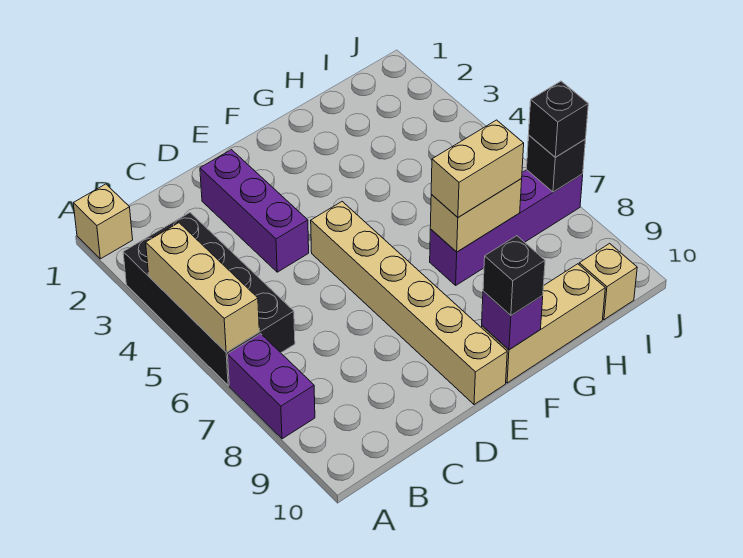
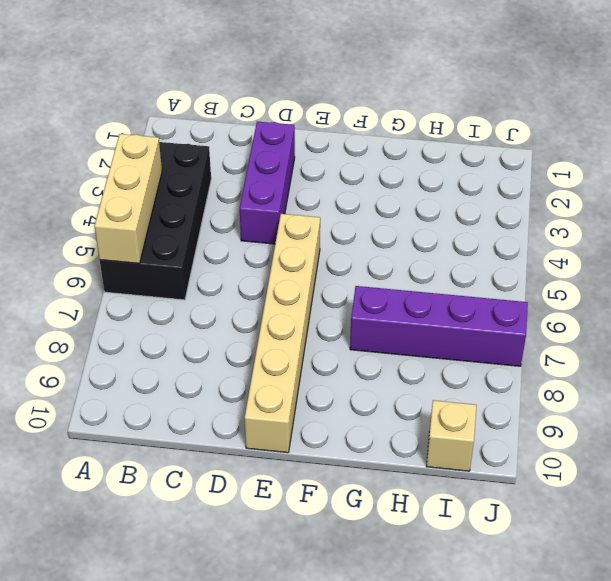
none -> tan 1x1 brick [73,184,133,259]
none -> purple 1x2 brick [228,334,315,439]
none -> tan 1x3 brick [481,264,605,383]

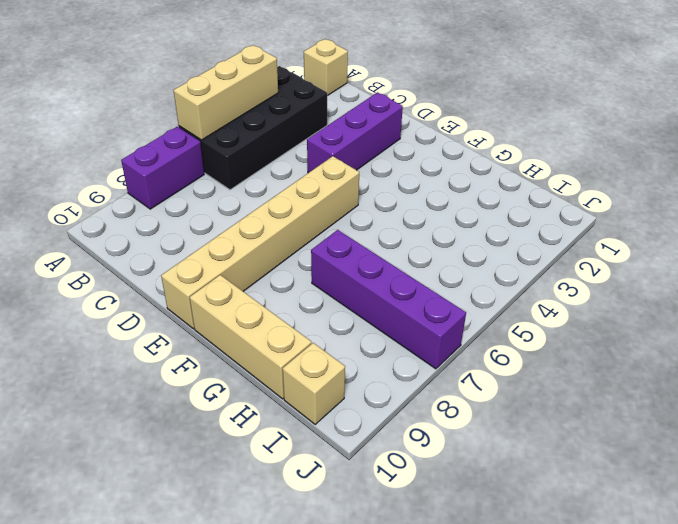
none -> purple 1x1 brick [482,291,543,350]
none -> tan 1x2 brick [430,179,522,252]
none -> black 1x1 brick [527,135,585,192]

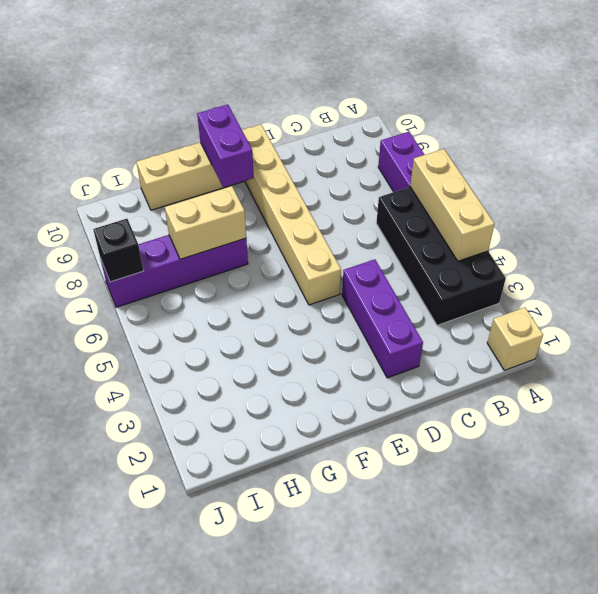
purple 1x2 brick [197,105,254,187] -> purple 1x1 brick [482,291,543,350]
none -> tan 1x1 brick [579,243,637,320]
none -> black 1x1 brick [483,236,545,315]
none -> tan 1x2 brick [431,120,524,217]

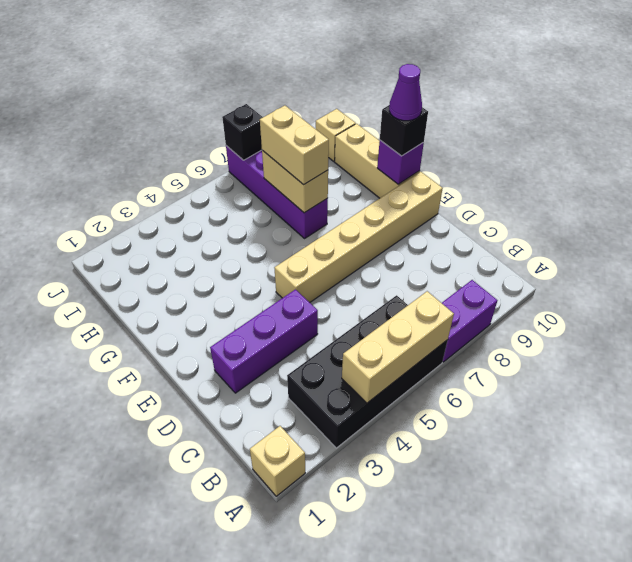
purple 1x1 cone [389,64,422,121] -> none
none -> black 1x1 brick [529,81,588,157]

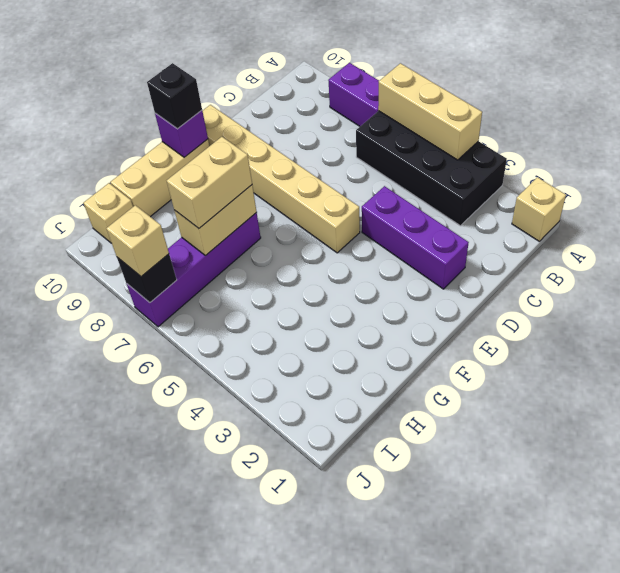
tan 1x1 brick [106,205,169,277] -> black 1x1 brick [529,81,588,157]

